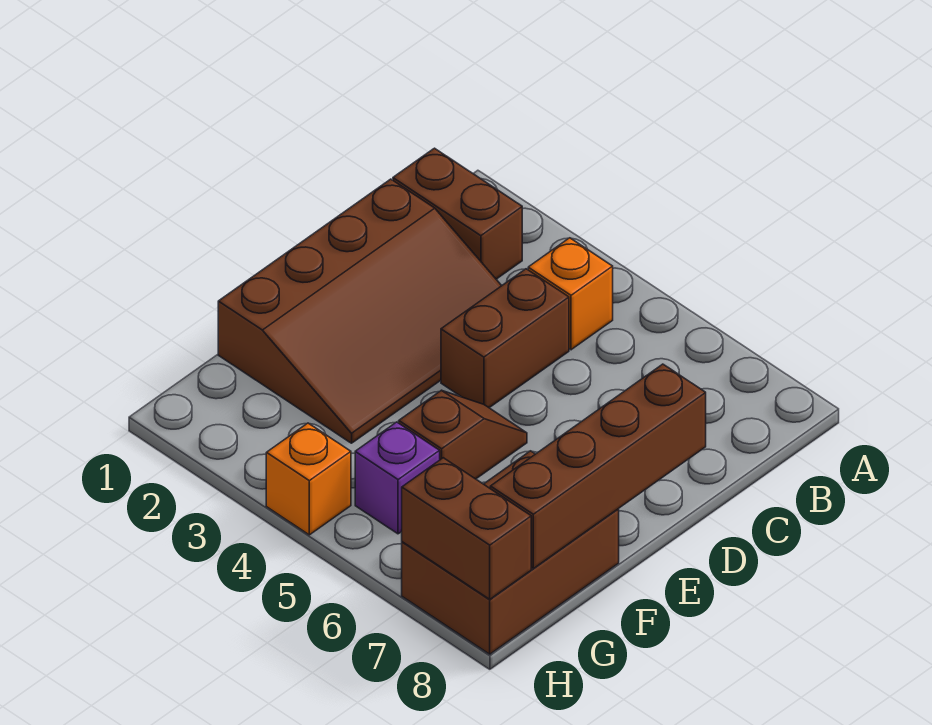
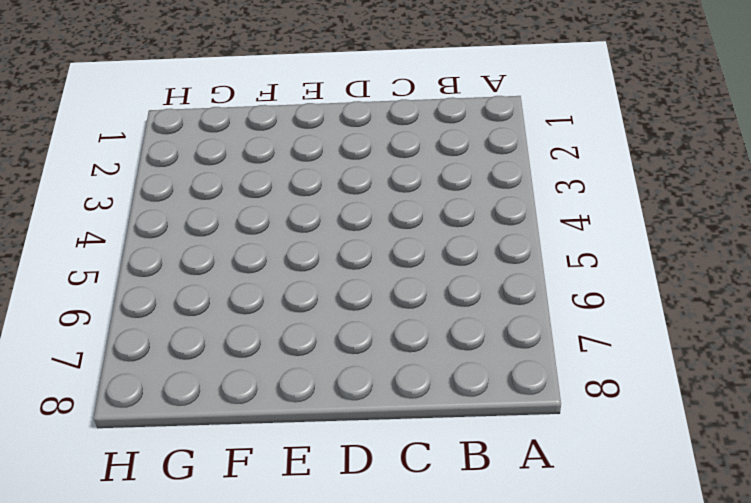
none -> brown 1x2 brick [393,148,522,279]
none -> orange 1x1 brick [528,238,613,350]

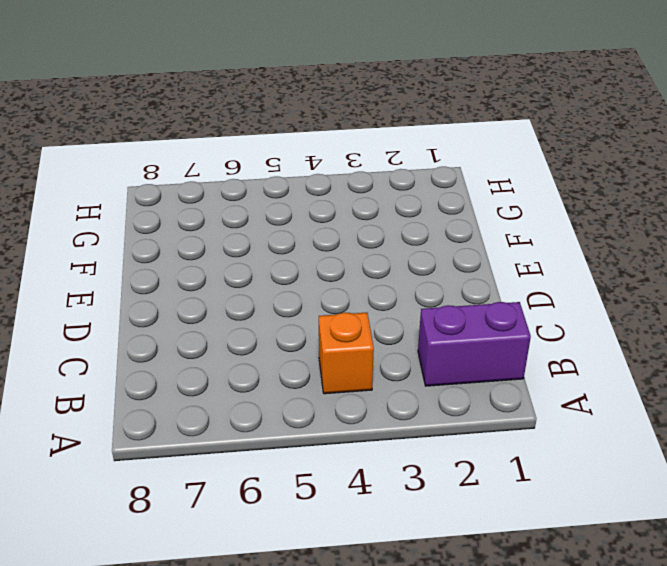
purple 1x2 brick [418,302,531,386] -> brown 1x2 brick [393,148,522,279]
none -> brown 3x4 slope [218,179,502,443]
none -> brown 1x2 brick [441,269,569,408]

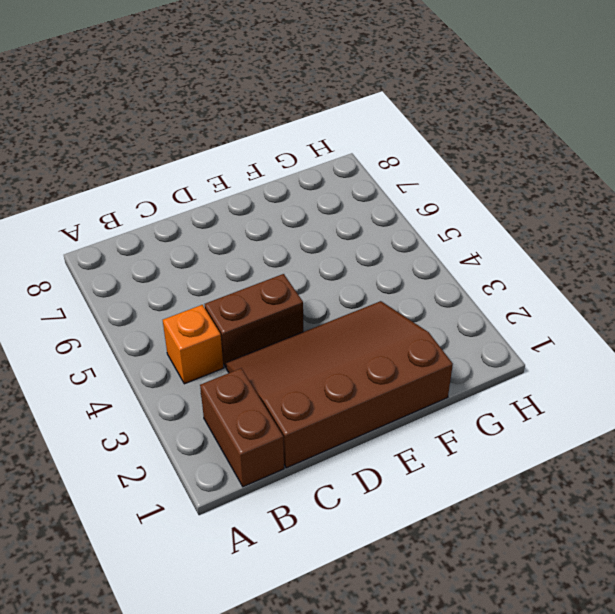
none -> brown 1x2 slope [399,390,527,479]
none -> brown 2x3 brick [402,451,619,654]

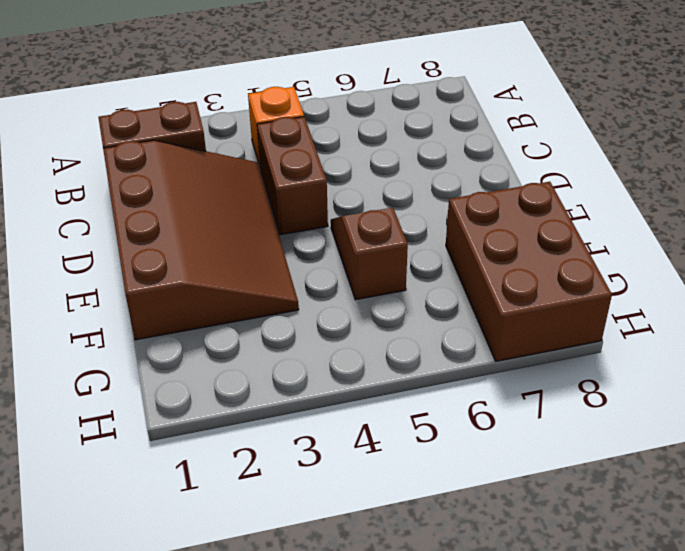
none -> purple 1x1 brick [355,422,440,534]
none -> orange 1x1 brick [266,423,351,535]

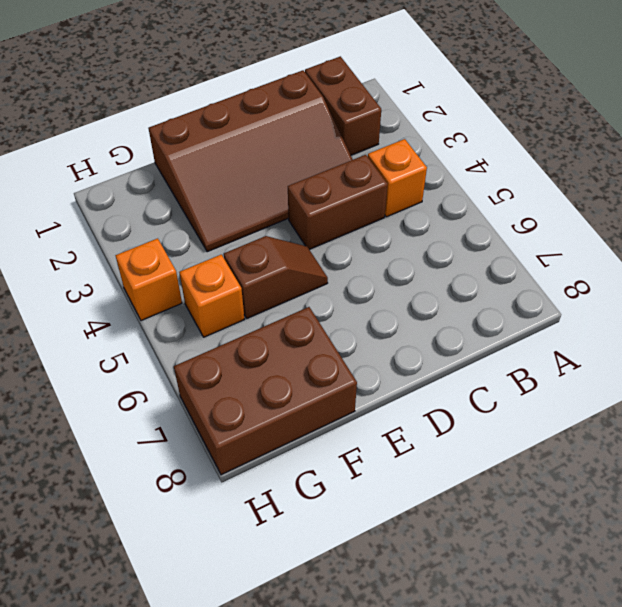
orange 1x1 brick [179,255,245,337] -> purple 1x1 brick [355,422,440,534]
none -> brown 1x4 brick [490,364,706,568]
none -> brown 1x2 brick [402,458,531,599]

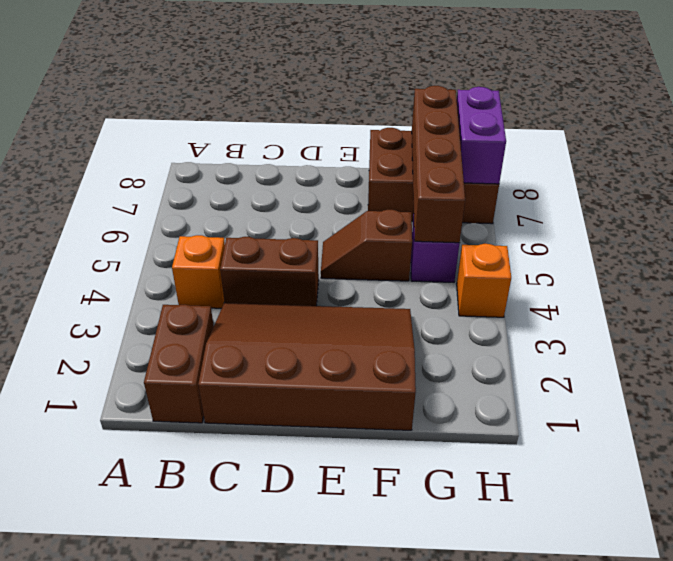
brown 1x4 brick [412,86,465,243] -> brown 1x4 brick turned to [490,364,706,568]
purple 1x2 brick [457,87,506,184] -> brown 1x2 brick [402,458,531,599]

